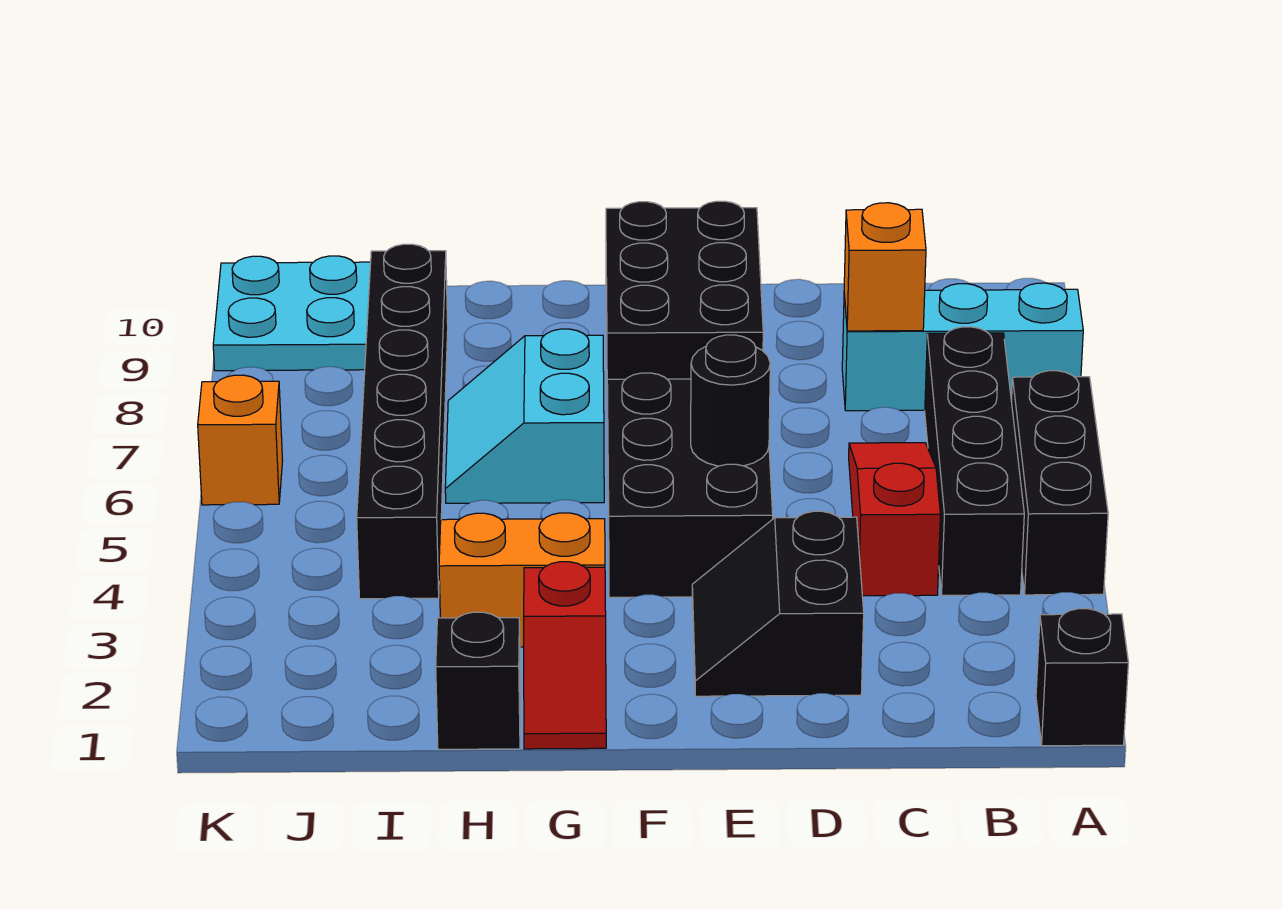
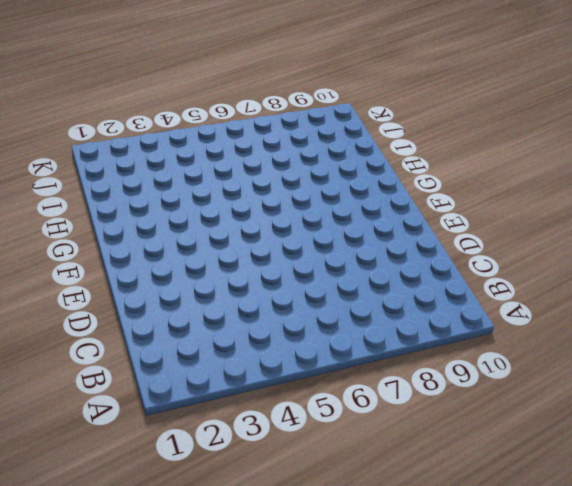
none -> black 1x1 brick [1036,609,1128,746]
none -> black 1x3 brick [1011,371,1108,595]
none -> cyan 1x3 brick [842,283,1083,411]

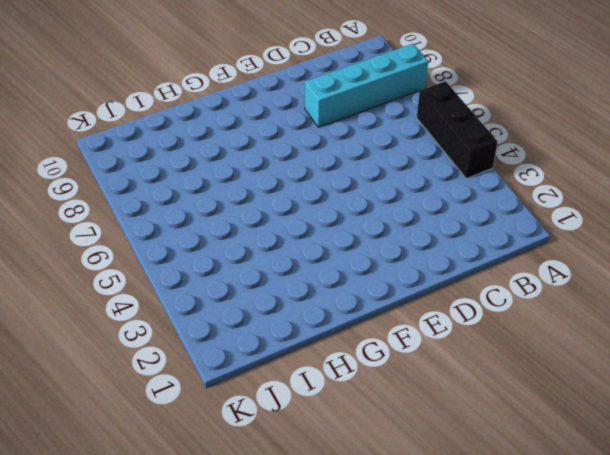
cyan 1x4 brick [305,44,428,127] -> cyan 1x3 brick [842,283,1083,411]
none -> black 1x1 brick [1036,609,1128,746]
none -> black 1x4 brick [925,327,1024,595]
none -> red 1x3 slope [849,443,940,596]

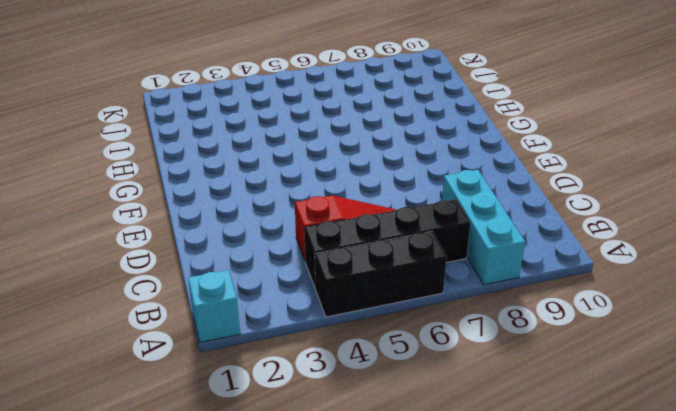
cyan 1x1 brick [188,270,240,343] -> black 1x1 brick [1036,609,1128,746]
none -> black 2x2 slope [692,511,864,696]
none -> black 2x3 brick [607,373,773,597]
none -> black 2x3 brick [606,201,763,412]

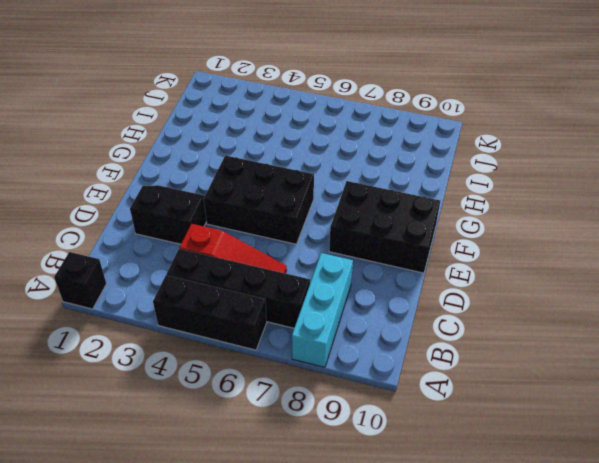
none -> red 1x2 slope [524,562,606,749]
none -> orange 1x2 brick [439,513,605,647]
none -> cyan 2x2 slope [445,329,604,503]

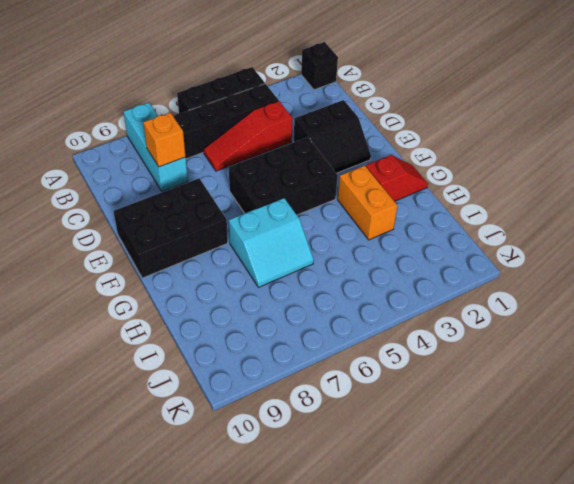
none -> black 1x1 brick [436,612,521,749]
none -> black 1x6 brick [357,244,448,599]
none -> cyan 2x2 plate [213,256,371,371]

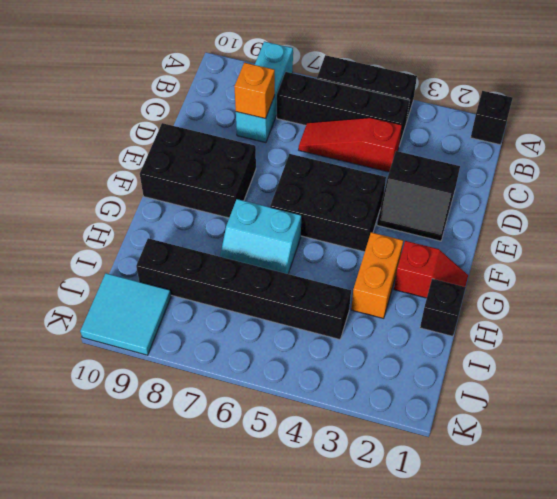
cyan 2x2 tile [80,273,171,355] -> cyan 2x2 plate [213,256,371,371]
none -> orange 1x1 brick [198,375,283,505]
none -> black 1x1 round brick [691,335,770,466]

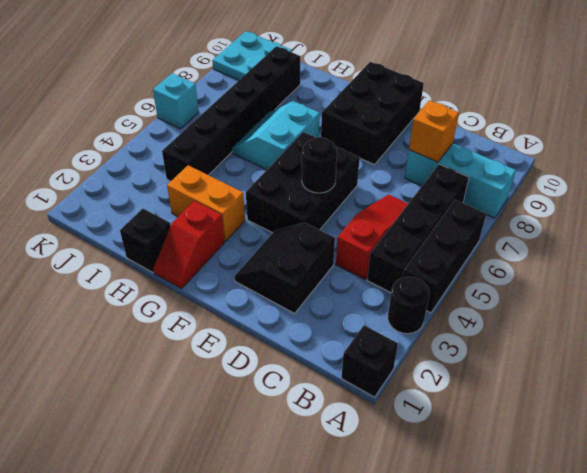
black 1x1 round brick [388,277,429,334] -> none
cyan 1x1 brick [153,73,199,129] -> orange 1x1 brick [198,375,283,505]

